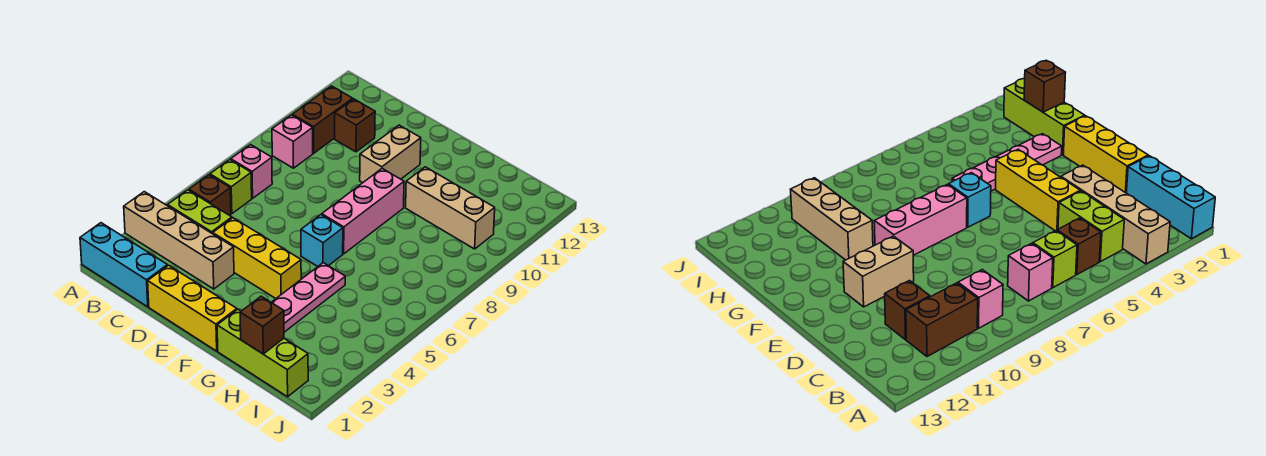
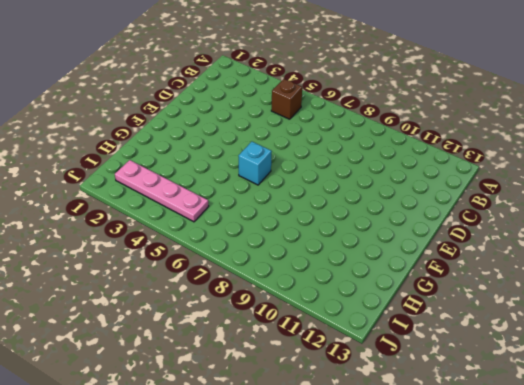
pink 1x4 plate [115,160,209,222] -> pink 1x4 plate moved to [271,263,345,332]
none -> cyan 1x3 brick [80,223,167,307]
none -> tan 1x4 brick [124,192,234,289]
none -> lime 1x2 brick [168,190,232,234]

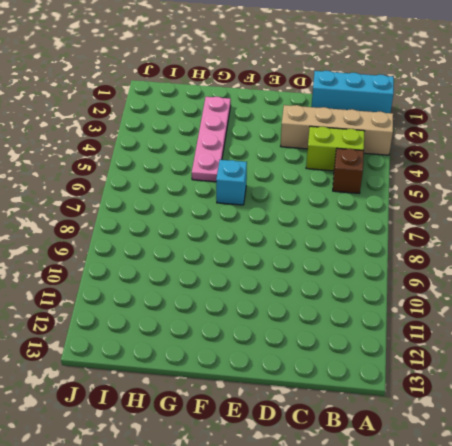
none -> lime 1x1 brick [210,160,252,214]
none -> pink 1x1 brick [231,145,272,198]
none -> pink 1x1 brick [272,115,313,168]

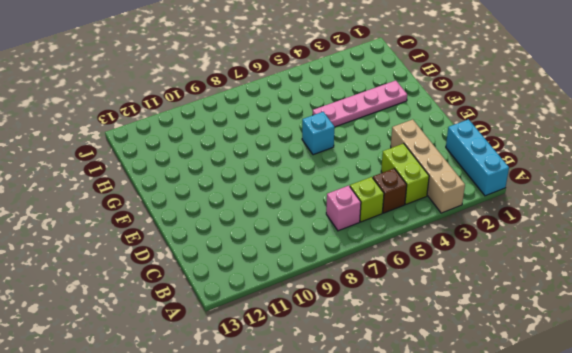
none -> pink 1x1 brick [272,115,313,168]
none -> brown 1x2 brick [292,86,353,153]
none -> brown 1x1 brick [335,99,375,152]

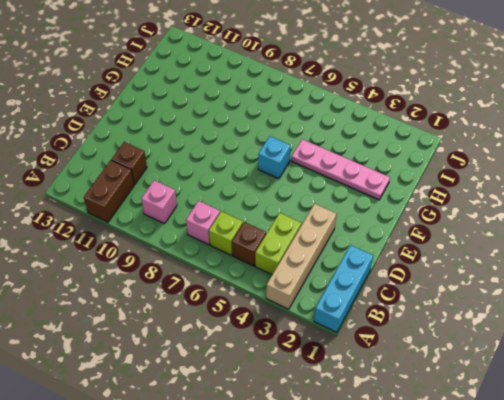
brown 1x2 brick [84,160,134,222] -> brown 1x2 brick turned to [292,86,353,153]
none -> yellow 1x3 brick [148,265,237,351]
none -> yellow 1x3 brick [213,218,301,298]
none -> tan 1x2 brick [360,125,421,183]

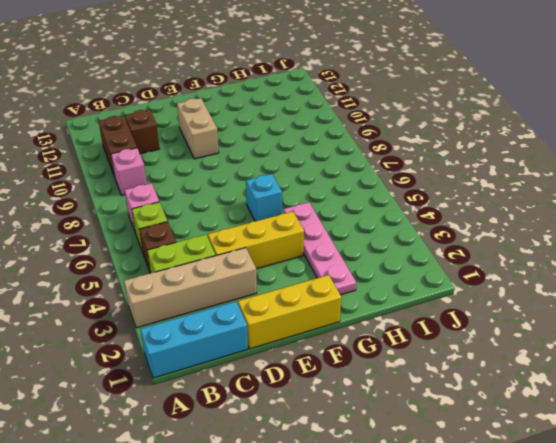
none -> pink 1x3 brick [322,169,404,254]
none -> lime 1x3 brick [217,309,308,397]
none -> tan 1x3 brick [406,167,495,249]

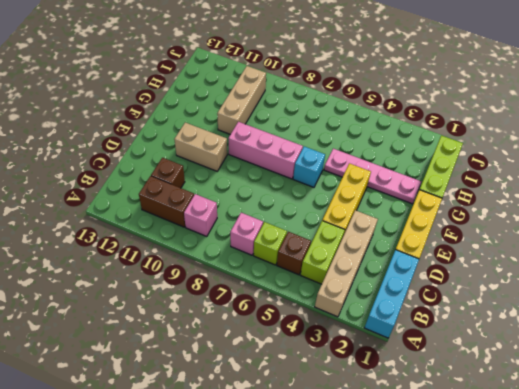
none -> brown 1x1 brick [240,296,284,354]

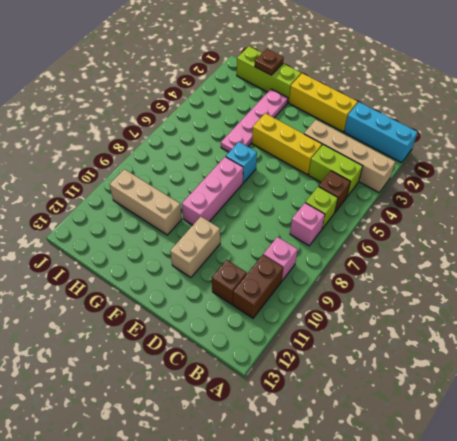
brown 1x1 plate [255,49,284,75] -> brown 1x1 brick [240,296,284,354]

